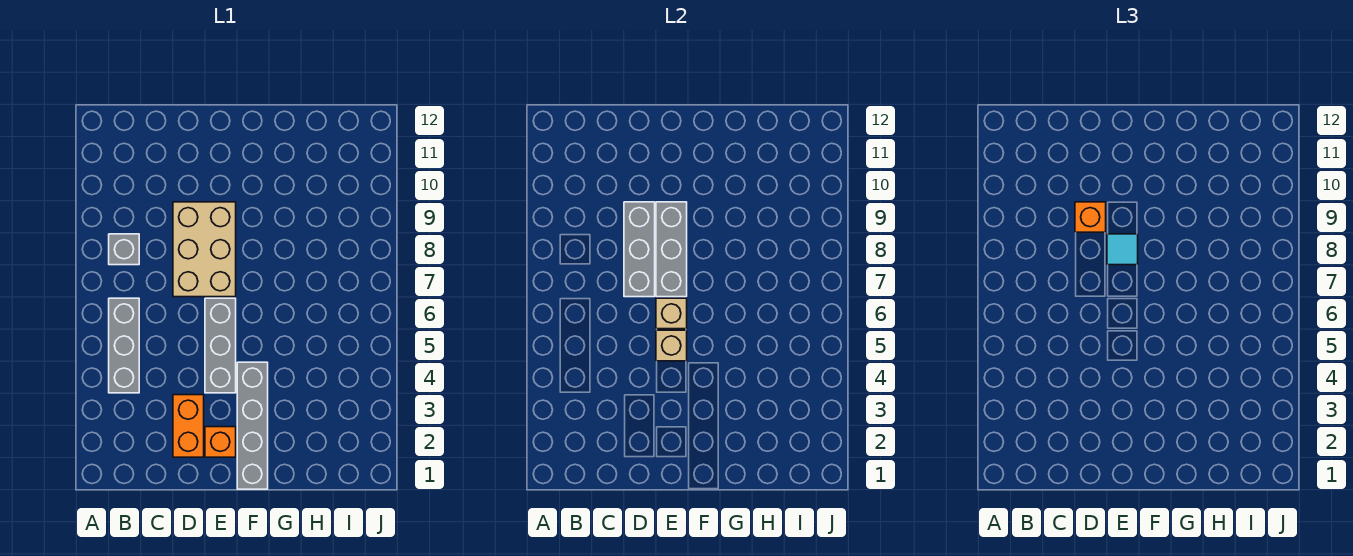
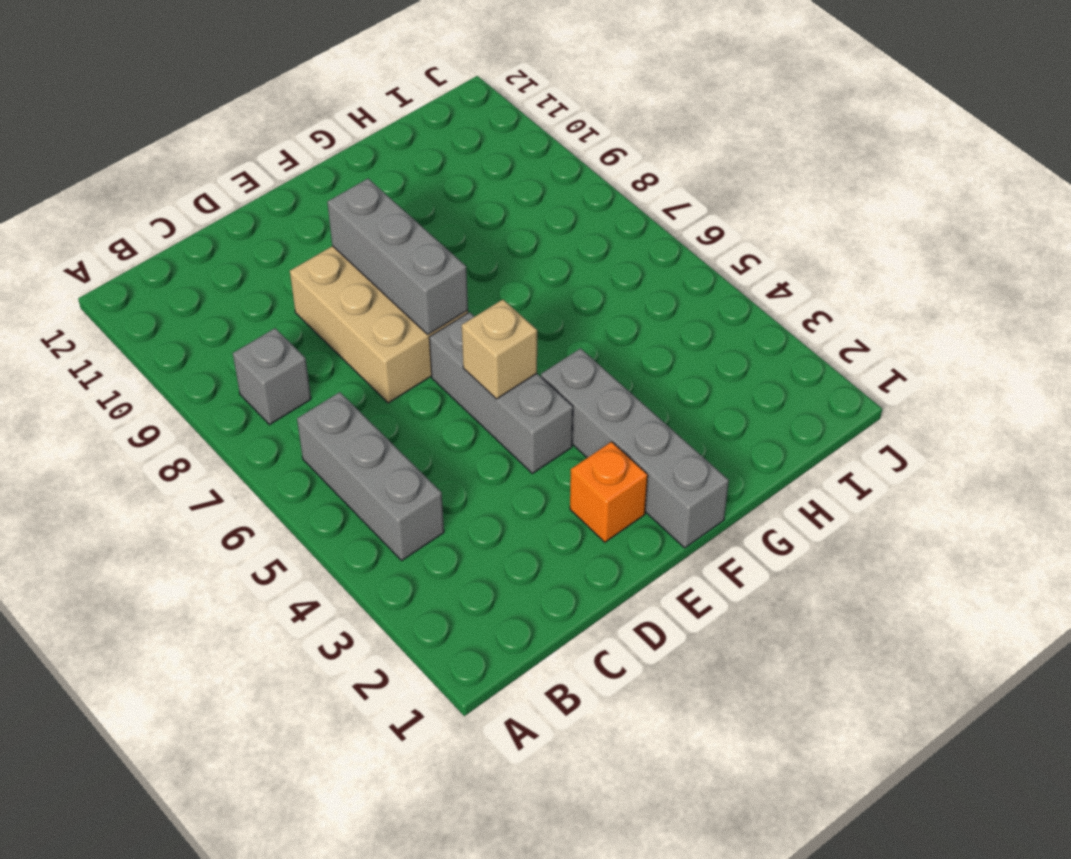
none -> orange 1x2 brick [173,395,204,457]
none -> grey 1x3 brick [624,202,655,297]
none -> tan 1x1 brick [656,298,687,329]

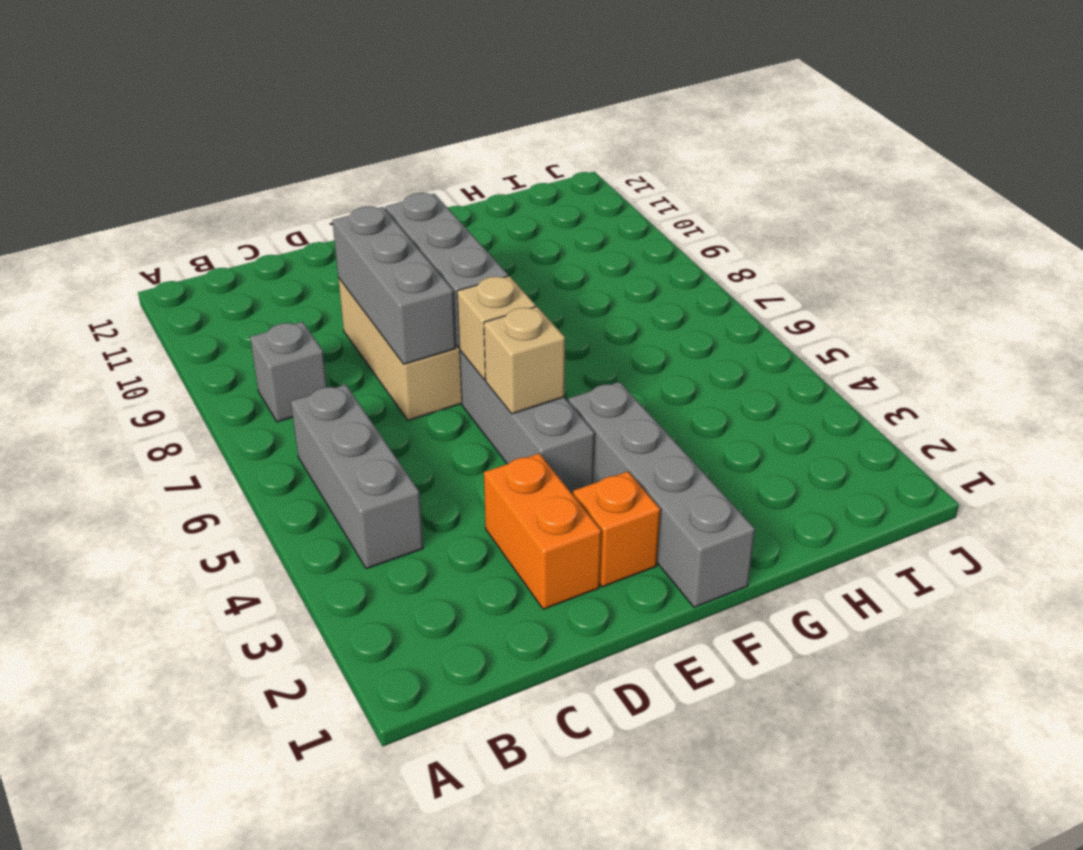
none -> orange 1x1 brick [1075,202,1106,232]
none -> cyan 1x1 tile [1107,234,1138,265]

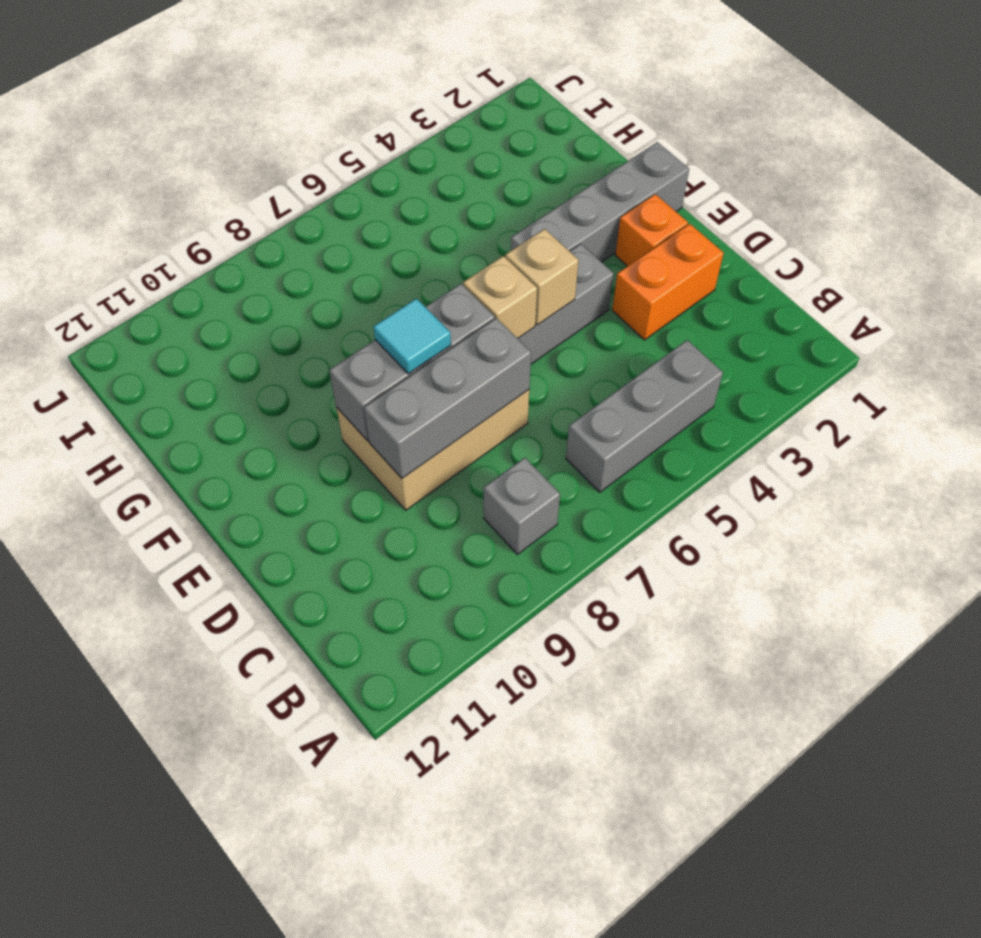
none -> orange 1x1 brick [1075,202,1106,232]

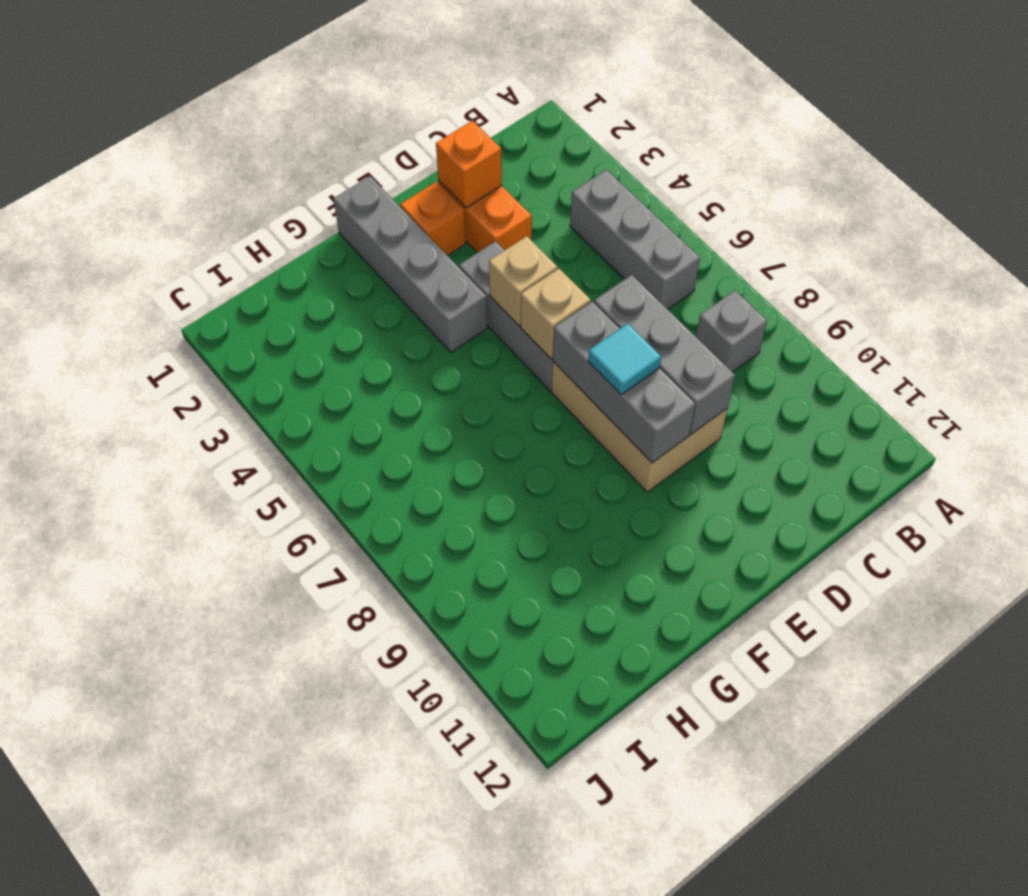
orange 1x1 brick [436,121,502,208] -> orange 1x1 brick moved to [1075,202,1106,232]

